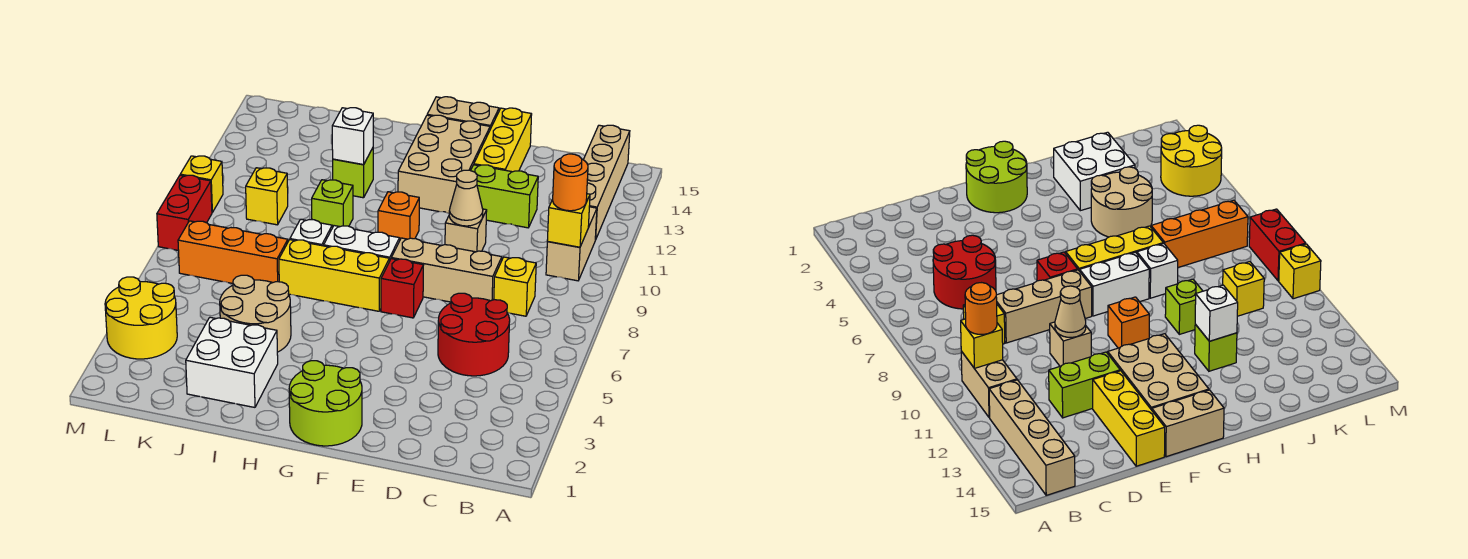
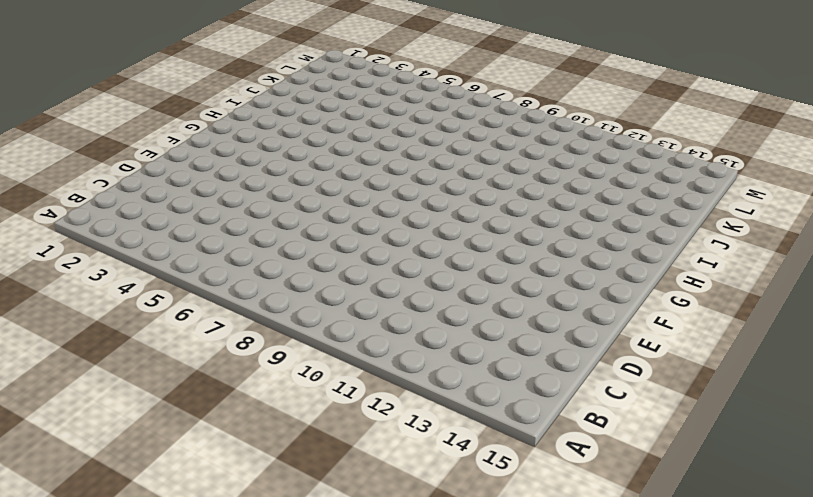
none -> tan 1x2 brick [546,207,597,281]
none -> tan 1x4 brick [583,125,630,240]
none -> red 2x2 round brick [438,293,510,376]

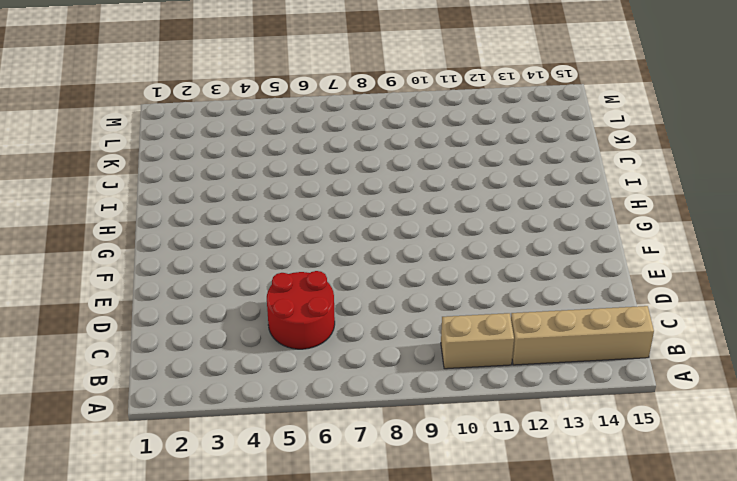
none -> yellow 1x1 brick [494,257,536,316]
none -> tan 1x3 brick [391,238,502,302]
none -> lime 1x2 brick [471,165,538,228]

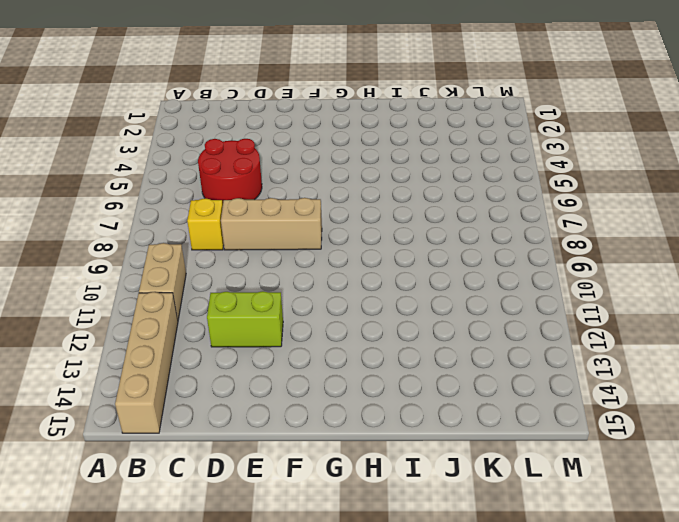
none -> tan 1x1 brick [445,209,487,252]
none -> yellow 1x3 brick [474,108,532,172]
none -> lime 2x2 round brick [289,361,362,446]

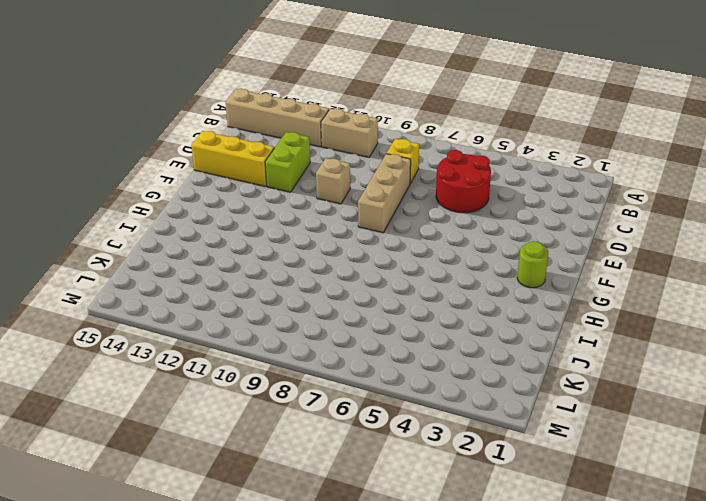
lime 1x1 round brick [517,241,548,288] -> lime 2x2 round brick [289,361,362,446]
none -> red 1x1 brick [381,259,423,318]
none -> tan 2x3 brick [398,115,490,213]
none -> tan 1x2 brick [427,97,499,129]

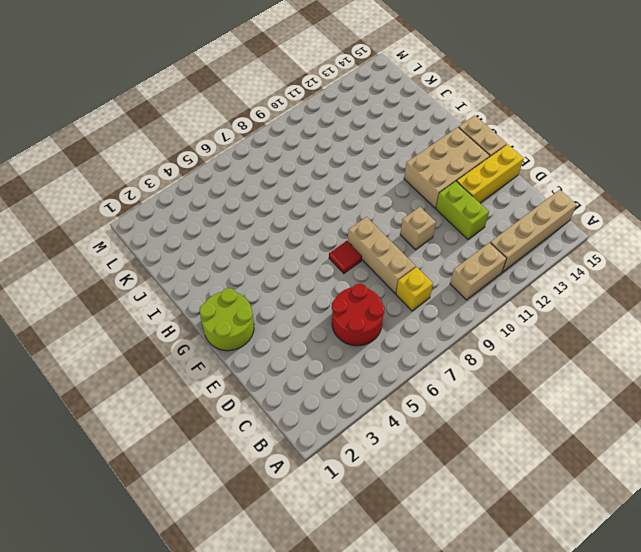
red 1x1 tile [329,241,362,274] -> red 1x1 brick [381,259,423,318]
none -> yellow 1x3 brick [279,240,389,311]
none -> white 1x2 brick [324,226,400,261]
none -> orange 1x1 brick [378,192,419,239]

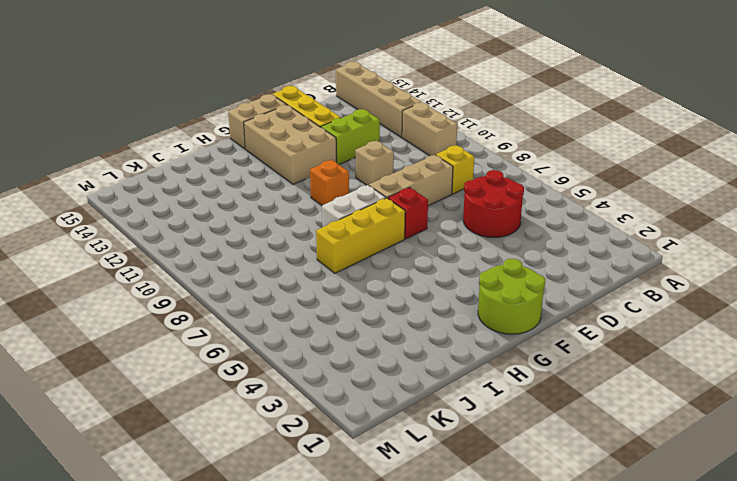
none -> white 2x2 brick [186,317,278,407]
none -> tan 2x2 round brick [220,275,291,352]
none -> white 1x1 brick [290,219,332,246]

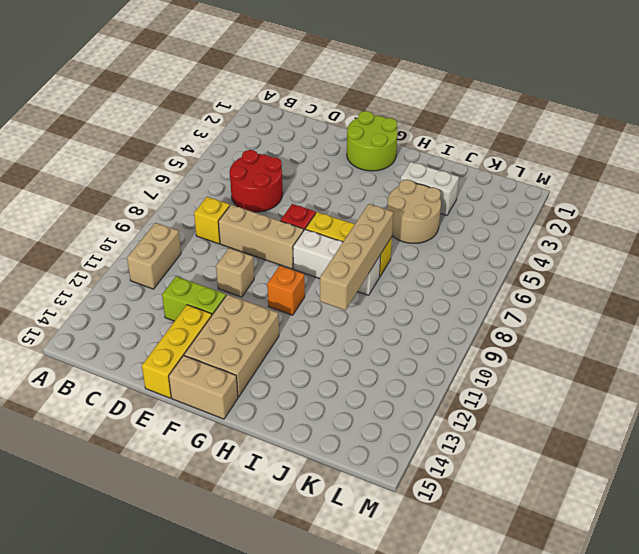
white 1x2 brick [400,162,459,215] -> white 2x2 brick [186,317,278,407]
tan 1x4 brick [320,204,393,310] -> tan 1x4 brick moved to [583,125,630,240]
none -> lime 1x1 brick [312,180,353,228]
none -> lime 1x1 brick [333,148,373,198]
none -> orange 1x3 brick [178,221,288,283]

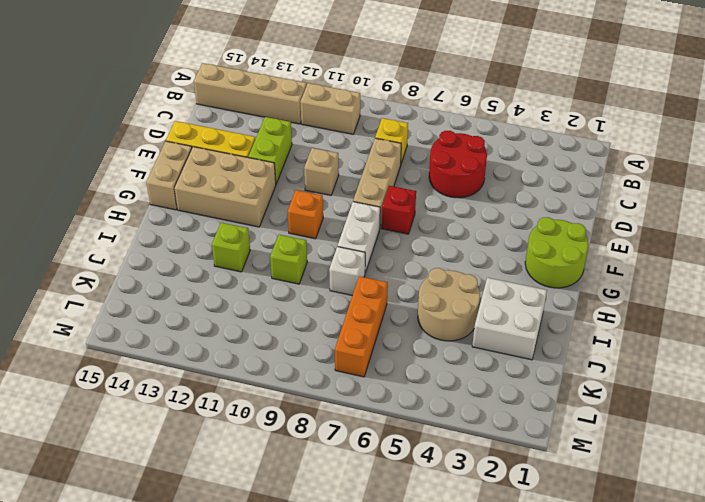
none -> yellow 1x3 brick [279,240,389,311]
none -> yellow 1x1 brick [246,168,288,225]
none -> yellow 2x2 round brick [105,277,177,359]

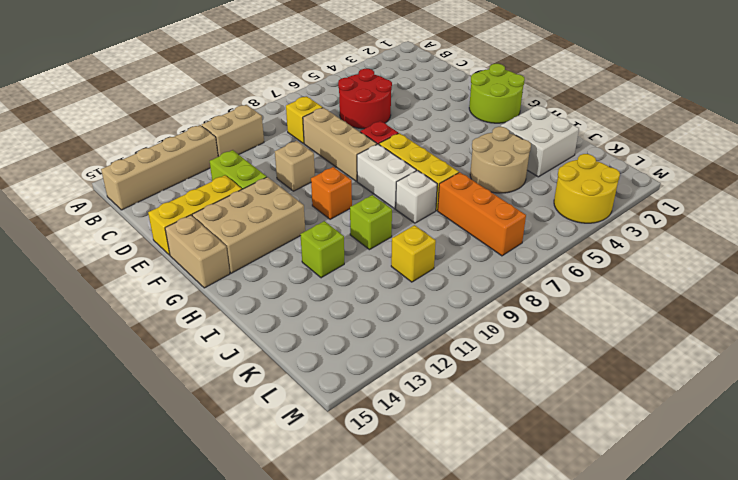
none -> red 1x2 brick [157,175,212,251]
none -> yellow 1x1 brick [180,156,223,212]
none -> yellow 1x1 brick [547,194,590,247]

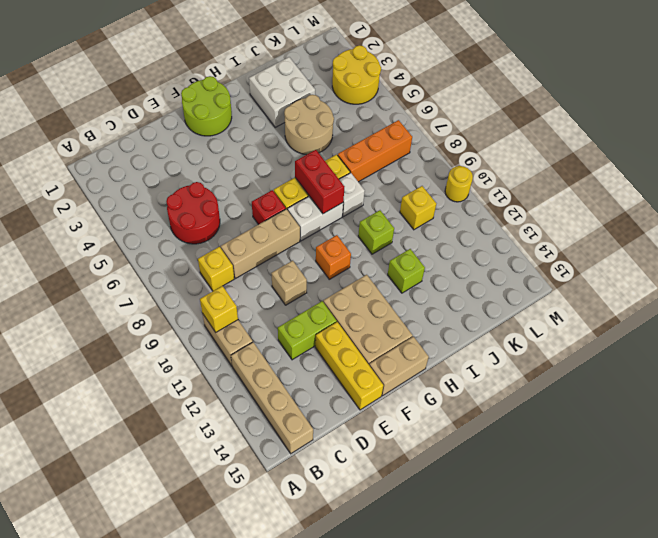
red 1x2 brick [295,150,344,214] -> red 1x2 brick moved to [157,175,212,251]
yellow 1x1 round brick [445,166,473,202] -> yellow 1x1 brick [180,156,223,212]
none -> tan 1x1 cone [449,170,483,226]
none -> white 1x1 brick [332,108,373,165]
none -> orange 1x1 round brick [553,154,588,211]

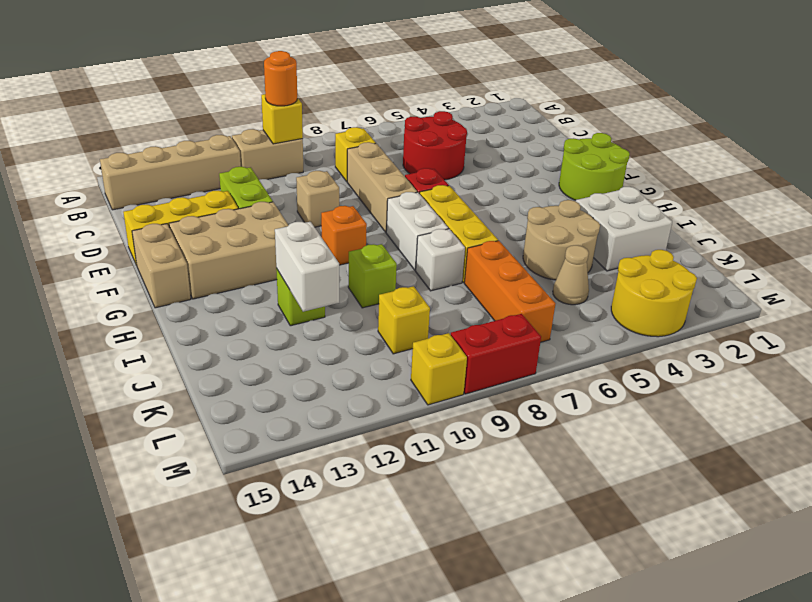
white 1x2 brick [275,222,339,312] -> white 1x1 brick [332,108,373,165]
tan 1x1 cone [553,245,589,305] -> tan 1x1 cone moved to [449,170,483,226]

